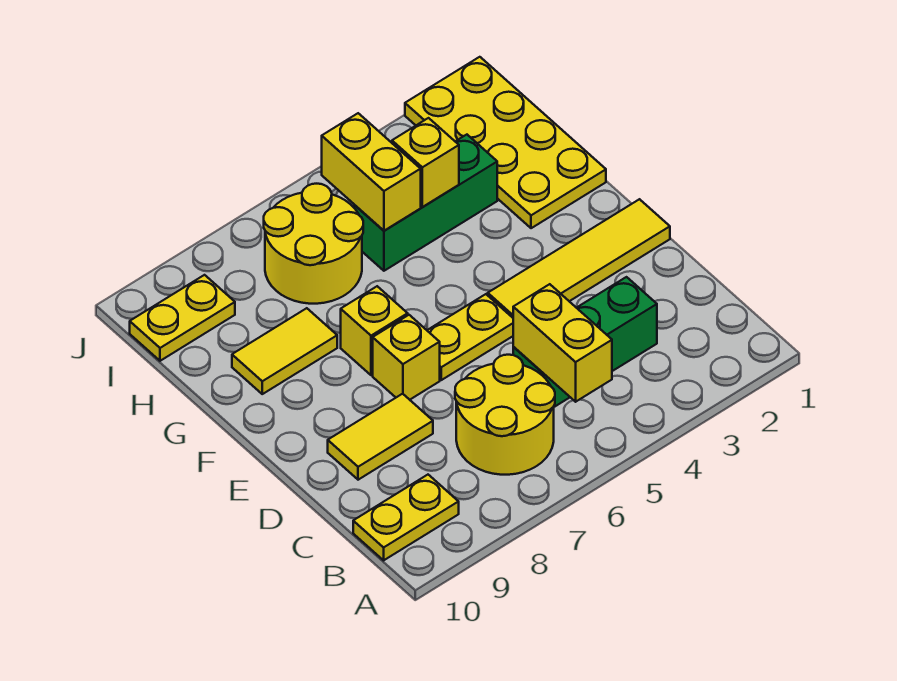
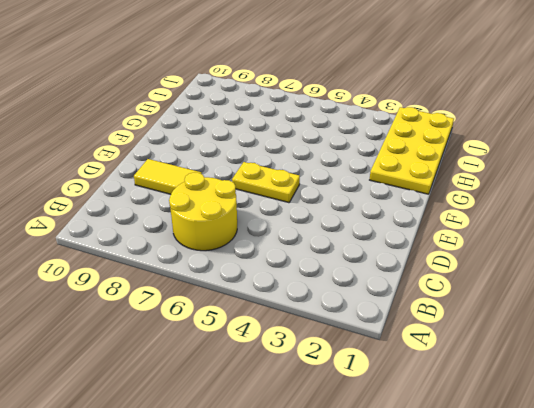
none -> yellow 1x2 plate [353,475,459,560]
none -> green 1x3 brick [513,277,657,407]
none -> yellow 1x4 tile [488,199,670,318]

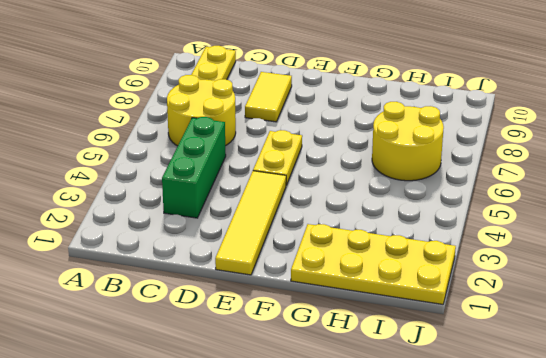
none -> yellow 1x1 brick [373,315,440,400]
none -> yellow 1x1 brick [341,286,408,375]
none -> yellow 1x2 tile [232,308,337,394]

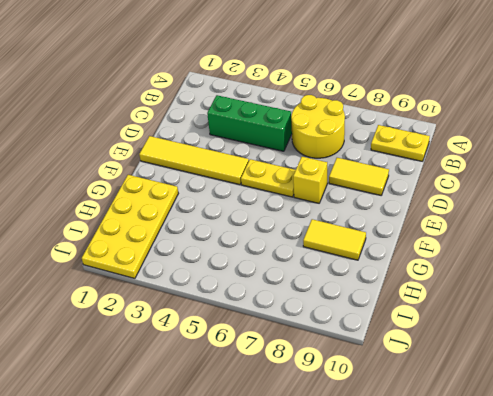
none -> yellow 1x1 brick [341,286,408,375]
none -> green 1x3 brick [354,135,497,271]
none -> yellow 2x2 round brick [264,184,363,304]

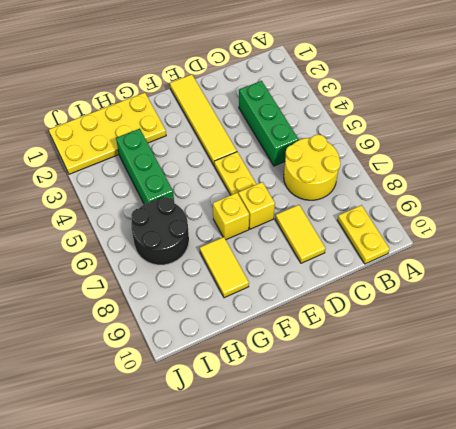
black 2x2 round brick [131,197,189,265] -> yellow 2x2 round brick [264,184,363,304]
none -> yellow 1x2 plate [130,275,235,361]
none -> yellow 1x2 brick [513,284,612,402]
none -> yellow 1x1 brick [392,118,459,207]

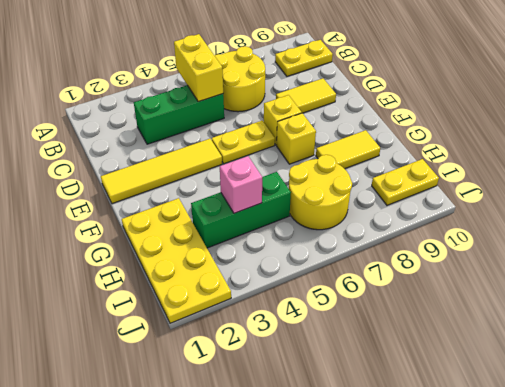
pink 1x1 brick [220,156,262,213] -> yellow 1x1 brick [392,118,459,207]
none -> yellow 1x2 brick [322,113,421,231]

